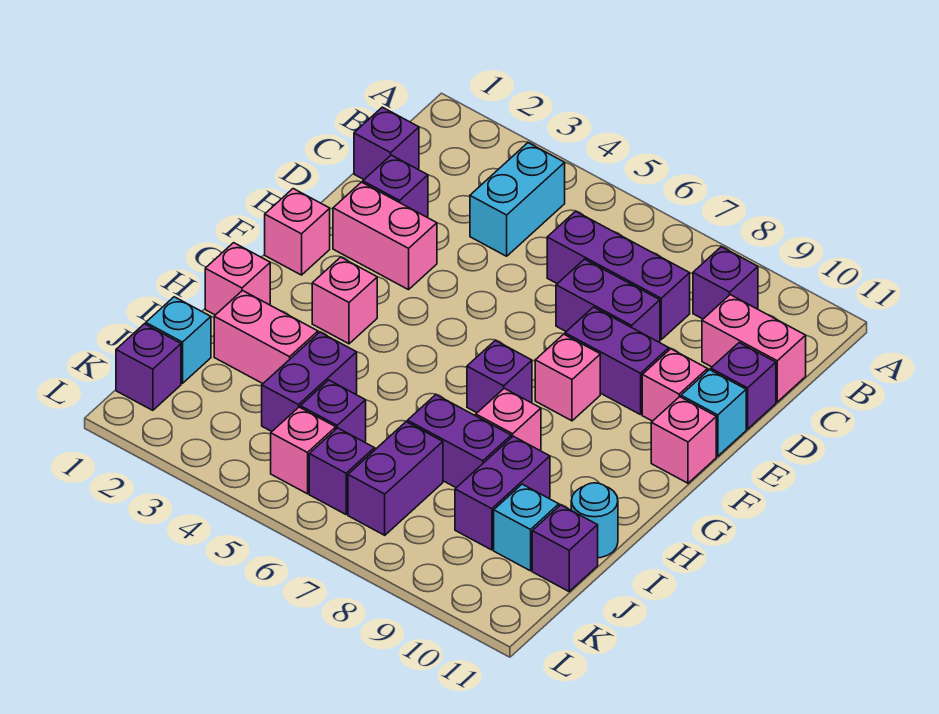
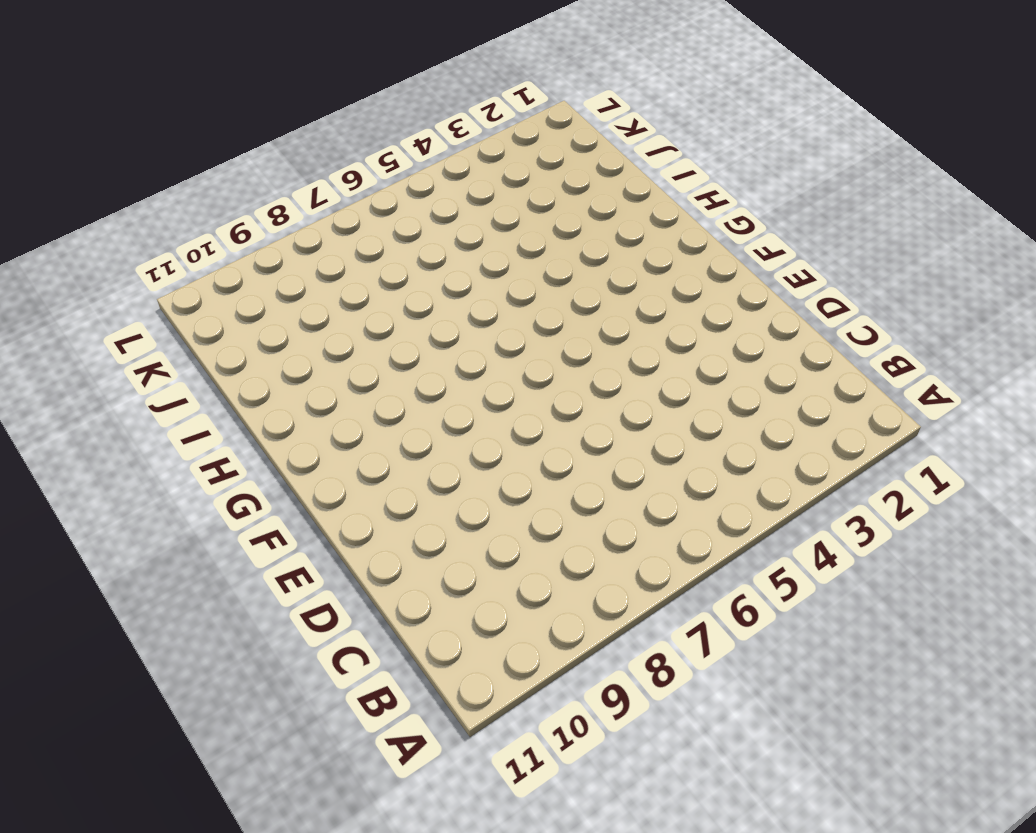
none -> cyan 1x2 brick [470,143,565,256]
none -> purple 1x1 brick [693,247,758,319]
none -> purple 1x1 brick [354,107,419,179]
none -> purple 1x3 brick [547,211,690,339]

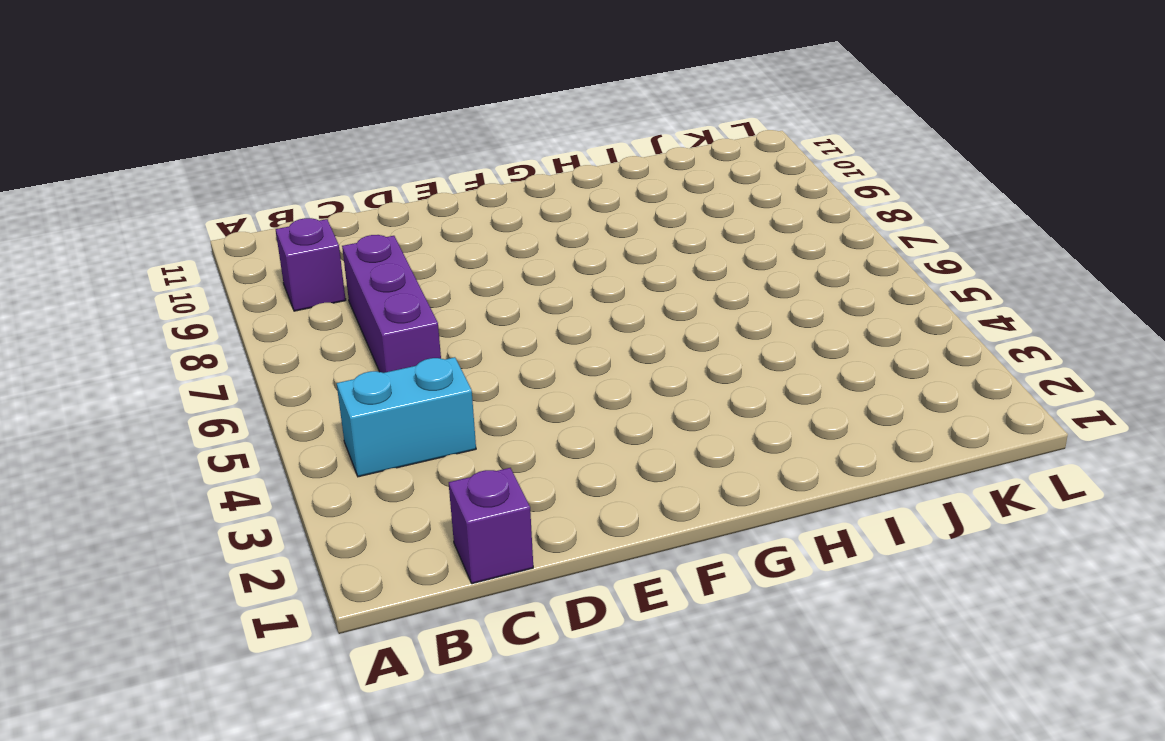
none -> pink 1x2 brick [702,295,806,402]
none -> purple 1x1 brick [363,155,428,217]
none -> purple 1x2 brick [556,259,660,342]
none -> purple 1x1 brick [711,343,776,429]

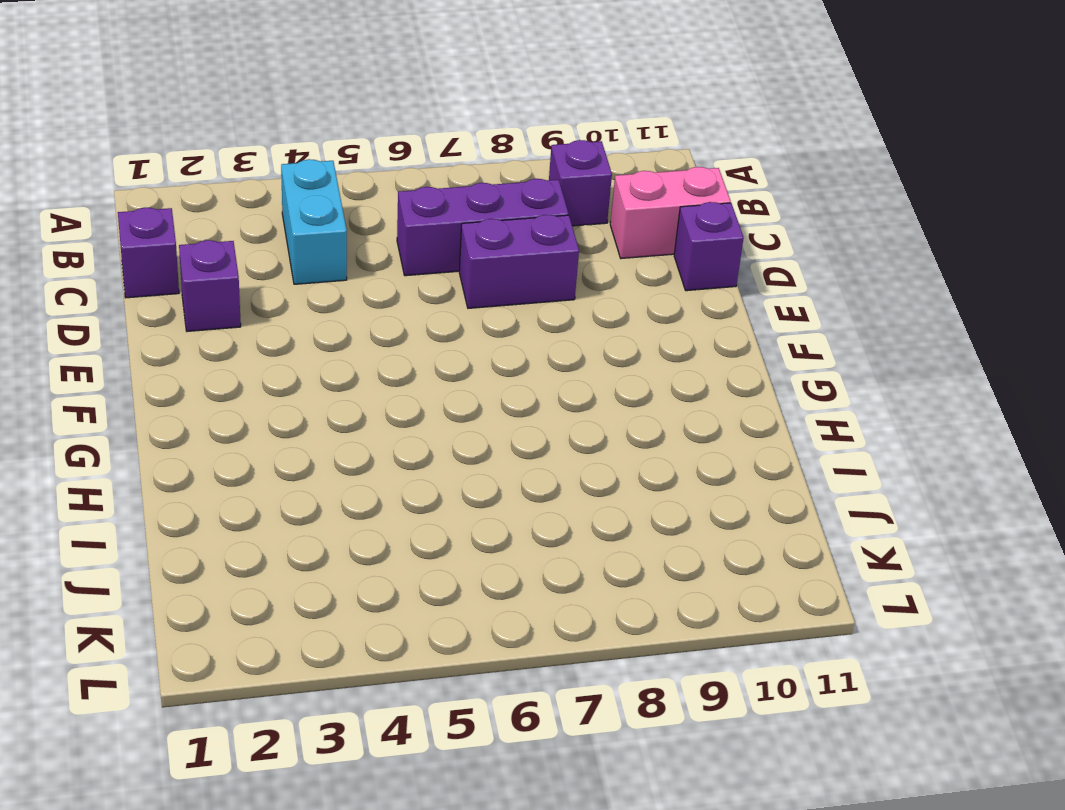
none -> pink 1x2 brick [333,182,437,290]
none -> purple 1x2 brick [565,307,669,415]
none -> pink 1x1 brick [642,349,708,421]
none -> cyan 1x1 brick [681,370,746,456]

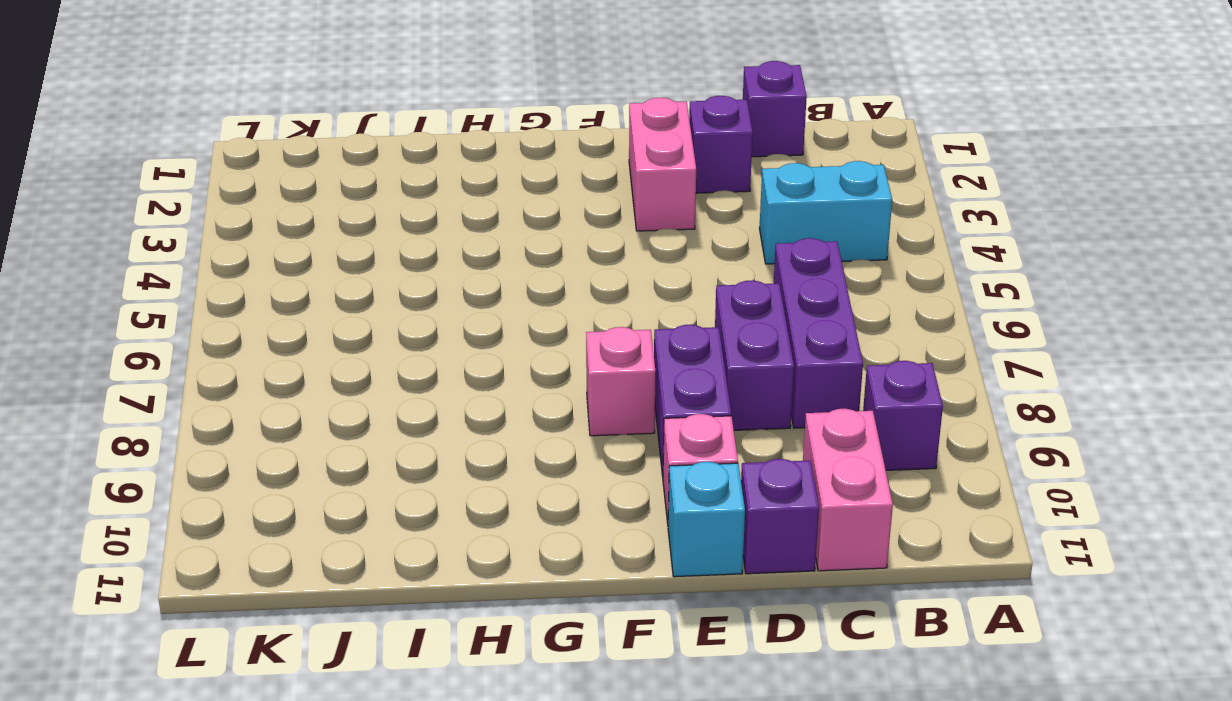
none -> pink 1x1 brick [265,189,330,275]
none -> pink 1x1 brick [651,397,716,483]
none -> pink 1x1 brick [312,257,377,344]
none -> purple 1x1 brick [467,340,532,413]

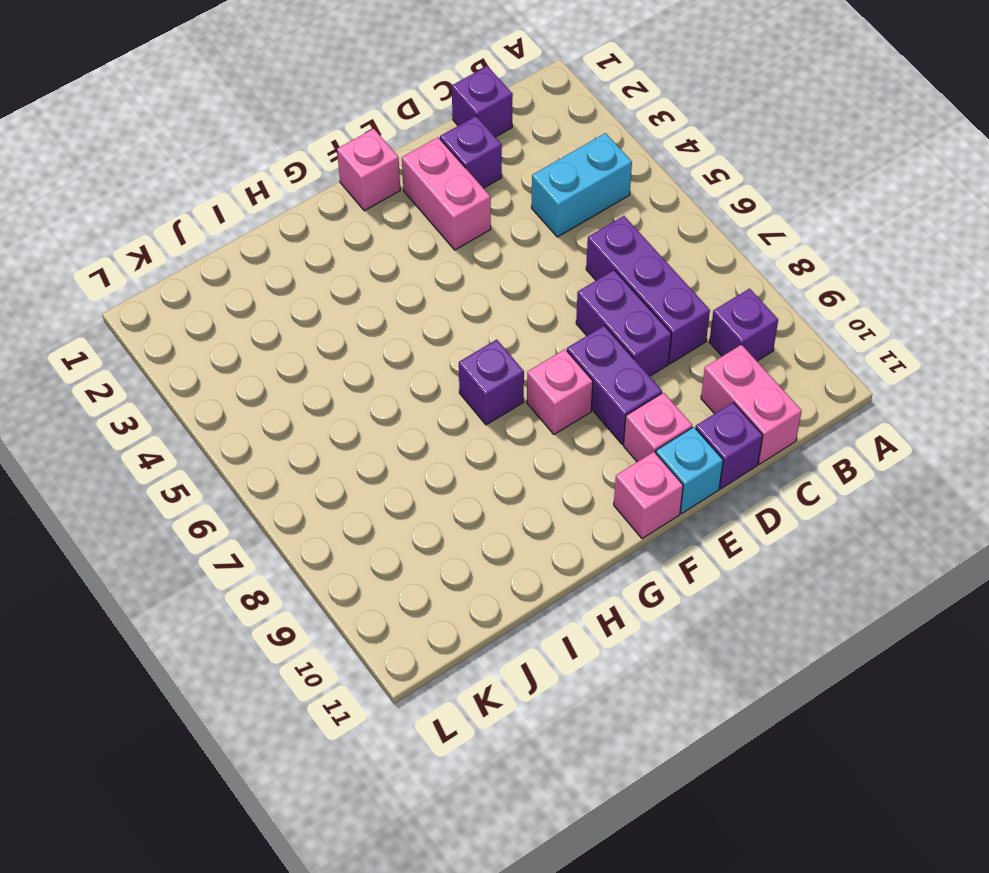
none -> pink 1x1 brick [312,257,377,344]
none -> pink 1x1 brick [205,243,270,315]
none -> pink 1x1 brick [476,388,541,450]
none -> pink 1x2 brick [214,291,318,384]

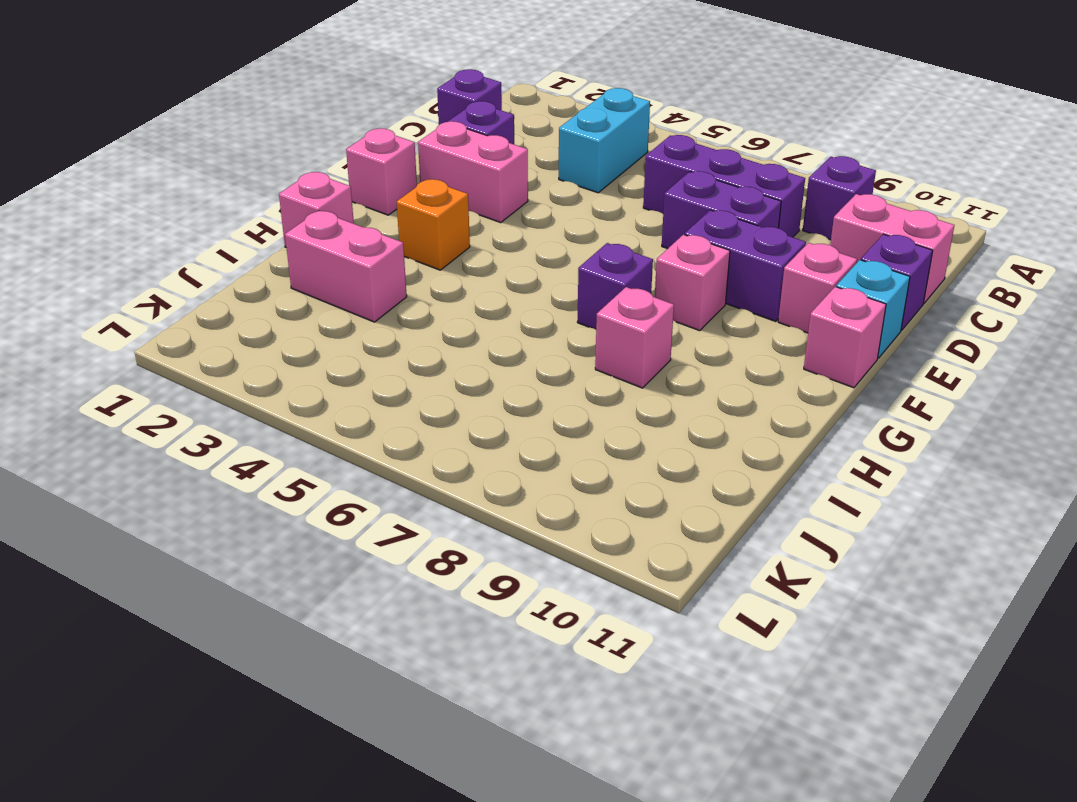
orange 1x1 brick [397,179,470,270] -> pink 1x1 brick [312,257,377,344]
none -> purple 1x2 brick [262,332,357,431]
none -> purple 1x2 brick [407,395,511,488]
none -> purple 1x2 brick [455,436,550,550]
none -> cyan 1x1 round brick [571,483,618,558]

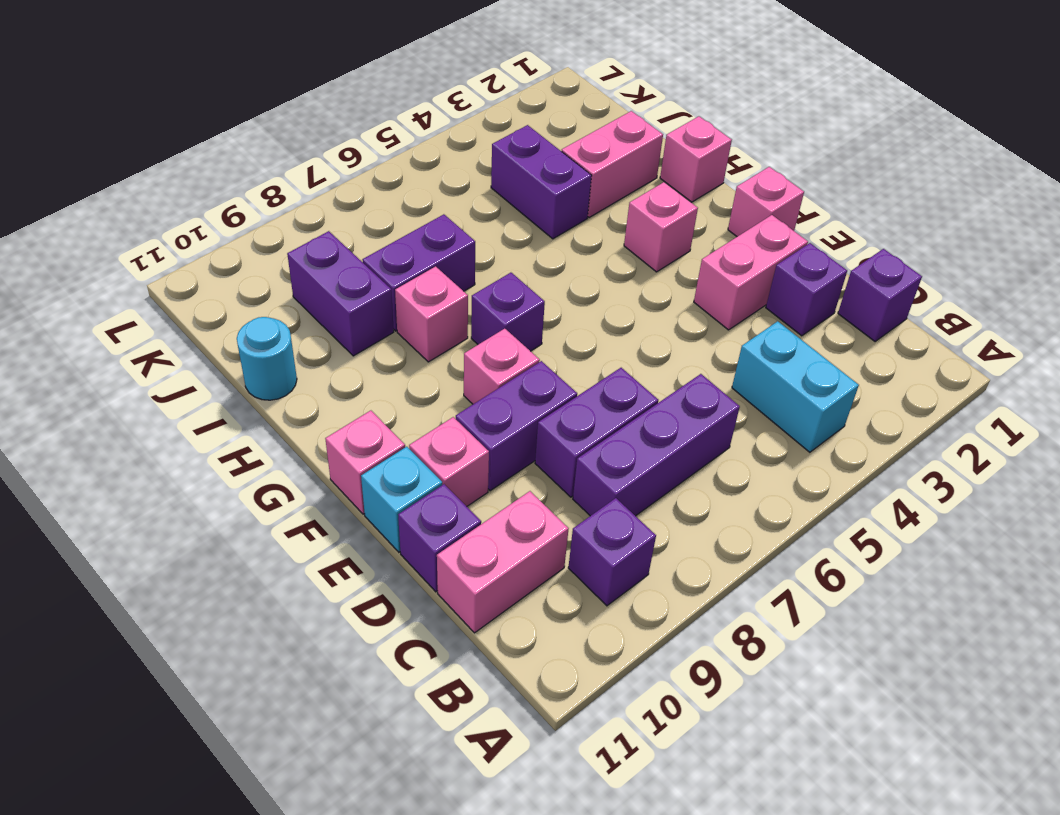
none -> cyan 1x1 brick [146,297,211,383]
none -> purple 1x1 brick [300,380,366,442]
none -> purple 1x2 brick [348,422,443,535]
none -> cyan 1x1 brick [494,484,559,571]

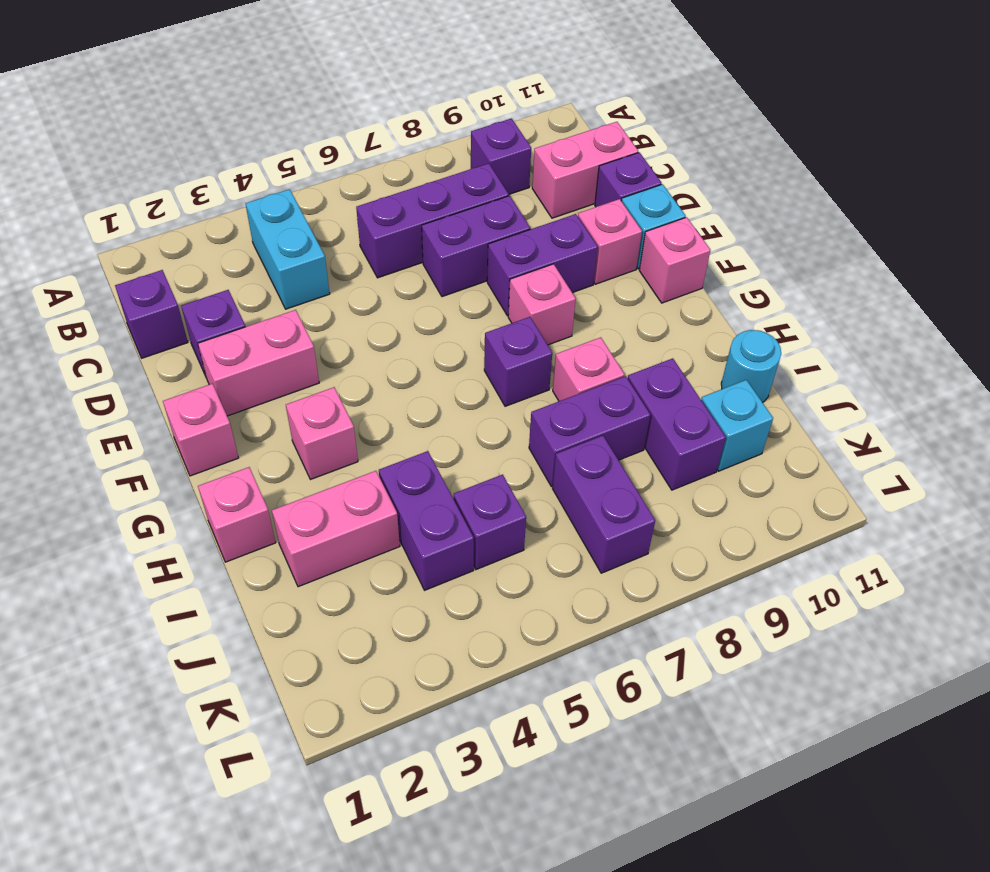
none -> cyan 1x1 brick [146,297,211,383]
none -> purple 1x1 brick [532,505,598,591]
none -> purple 1x1 brick [116,324,181,410]
none -> pink 1x1 brick [271,407,336,494]

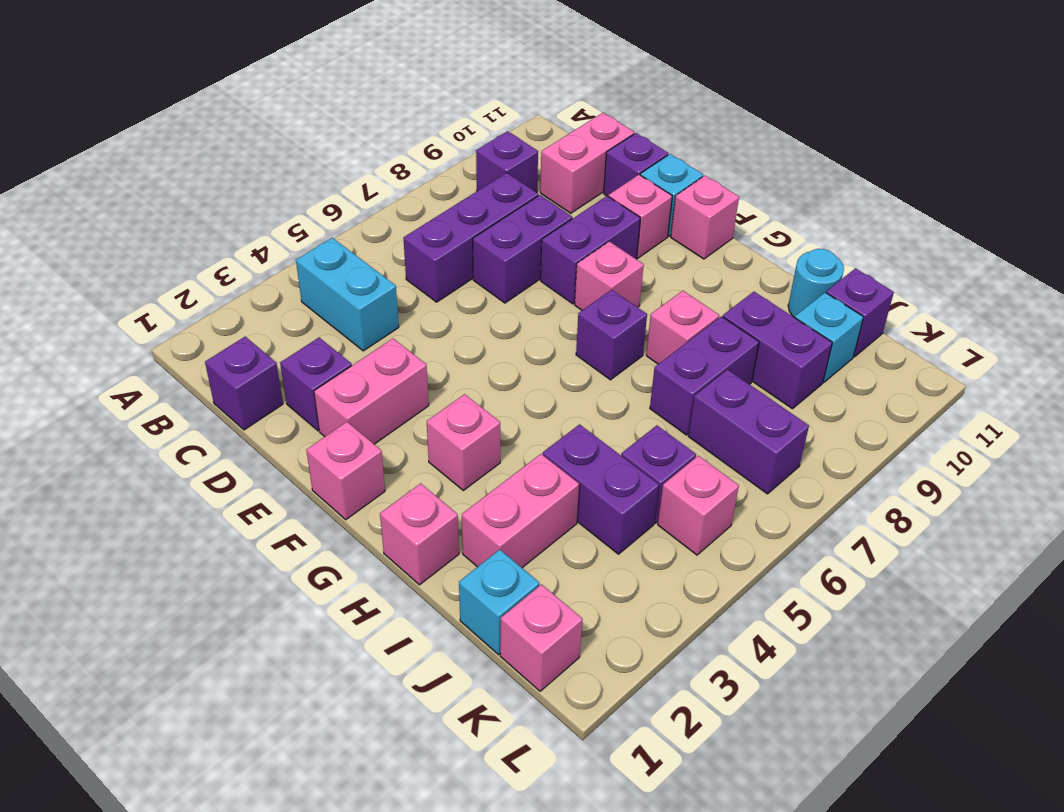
pink 1x1 brick [500,584,583,691] -> purple 1x1 brick [116,324,181,410]
none -> purple 1x1 brick [309,428,374,514]

